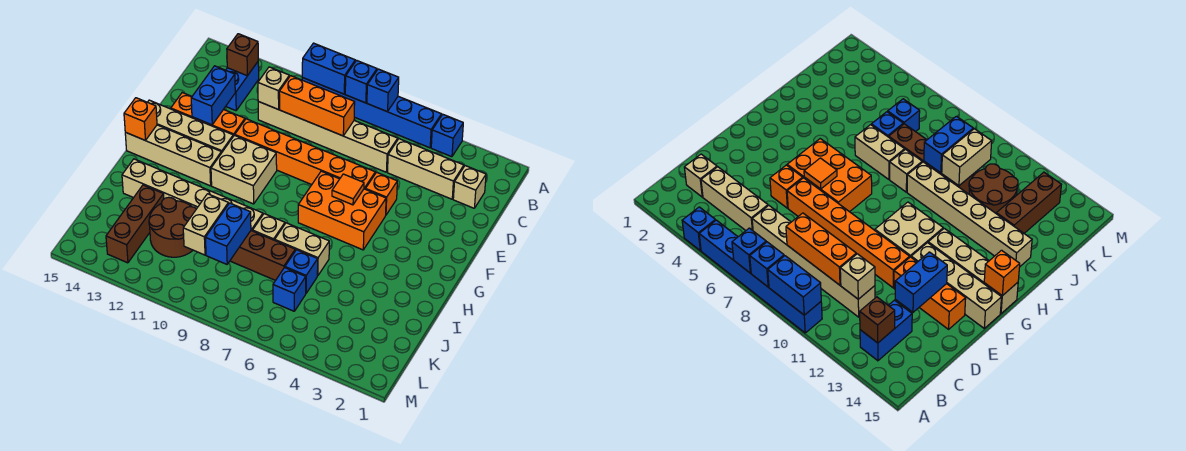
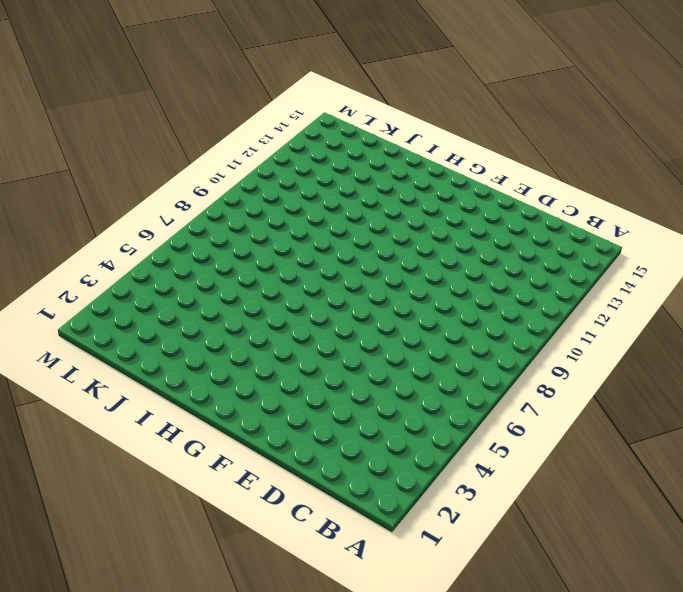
none -> blue 1x1 brick [431,115,463,157]
none -> blue 1x6 brick [302,78,442,148]
none -> blue 1x2 brick [226,62,259,111]
none -> tan 1x1 brick [453,166,486,208]

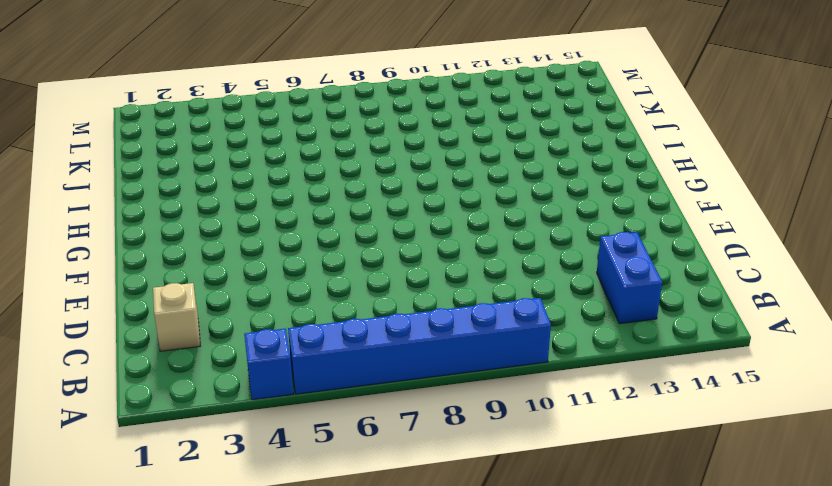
none -> tan 1x3 brick [388,139,464,199]
none -> tan 1x6 brick [258,102,398,172]
none -> orange 1x1 brick [366,172,397,215]
none -> orange 1x6 brick [235,119,375,189]

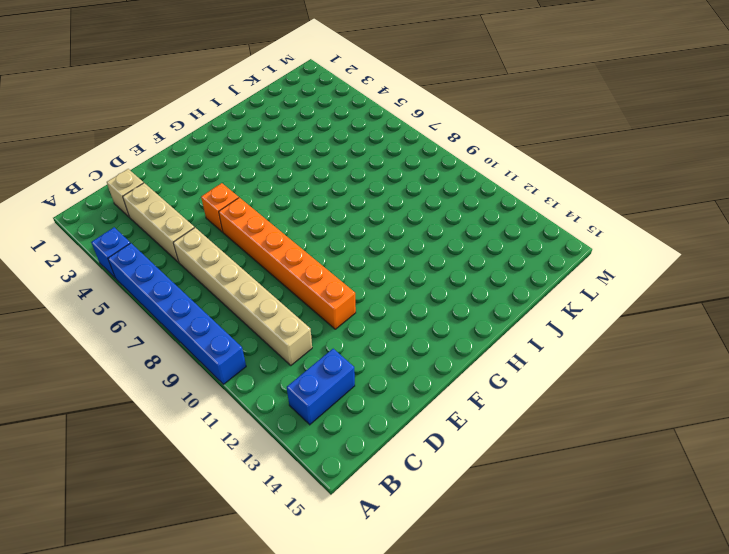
none -> orange 1x3 brick [171,93,245,136]
none -> orange 2x3 brick [298,171,386,250]
none -> tan 2x2 brick [211,135,277,204]
none -> tan 1x4 brick [148,100,233,153]

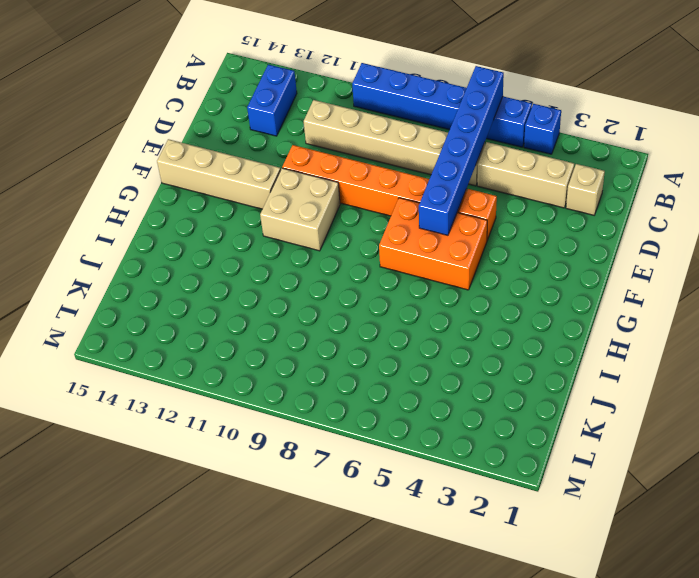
blue 1x6 brick [419,66,504,235] -> orange 1x1 tile [332,174,364,205]
none -> orange 1x3 brick [171,93,245,136]
none -> tan 1x4 brick [125,125,221,186]
none -> tan 1x2 brick [275,223,329,276]
none -> tan 1x1 brick [253,214,285,240]

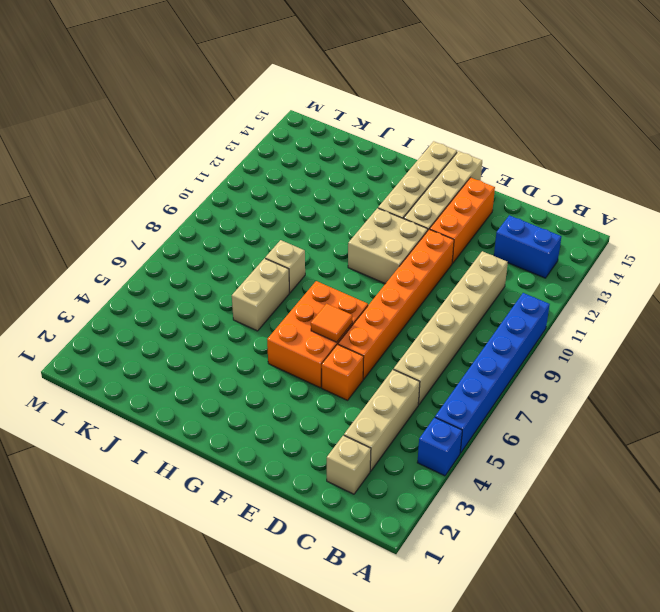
none -> tan 1x6 brick [122,159,263,231]
none -> blue 1x1 brick [285,250,318,293]
none -> brown 1x4 brick [230,231,295,281]
none -> brown 2x2 round brick [149,197,196,257]

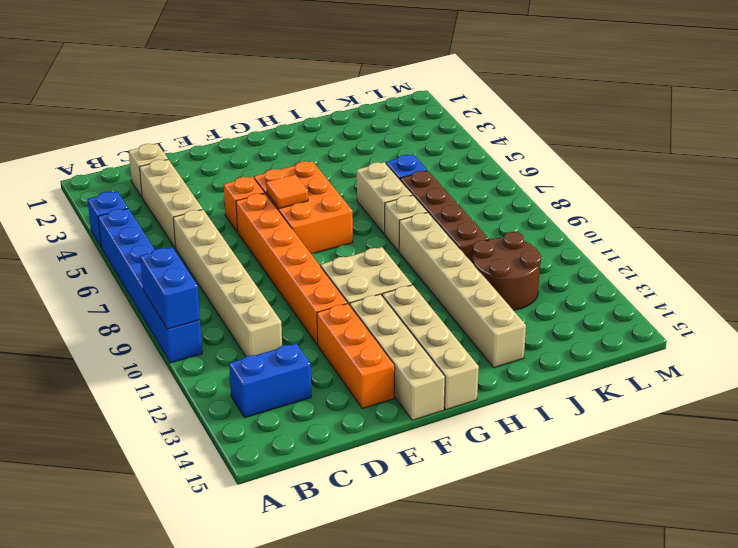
none -> brown 1x3 brick [106,185,164,263]
none -> blue 1x1 brick [273,268,306,311]
none -> blue 1x1 brick [367,69,399,112]
none -> blue 1x1 brick [345,60,377,103]

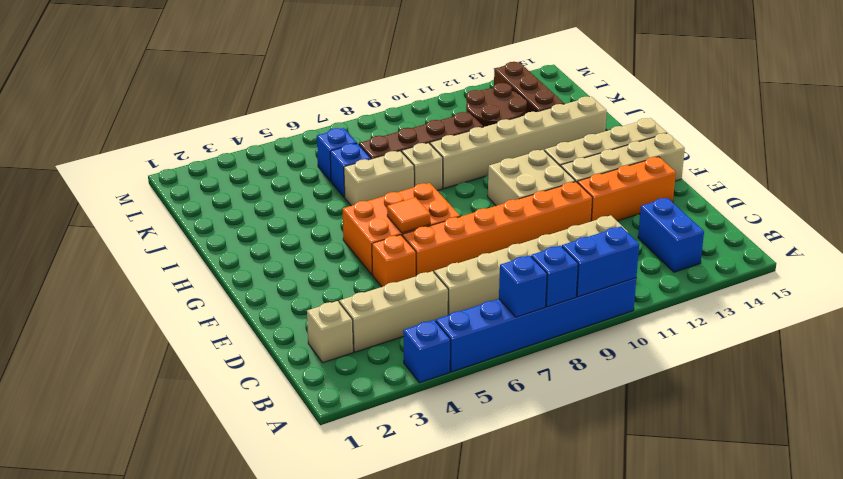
none -> brown 1x1 brick [227,34,258,76]
none -> orange 1x3 brick [279,76,355,136]
none -> tan 1x1 brick [258,67,289,110]
none -> blue 1x2 brick [191,66,235,125]

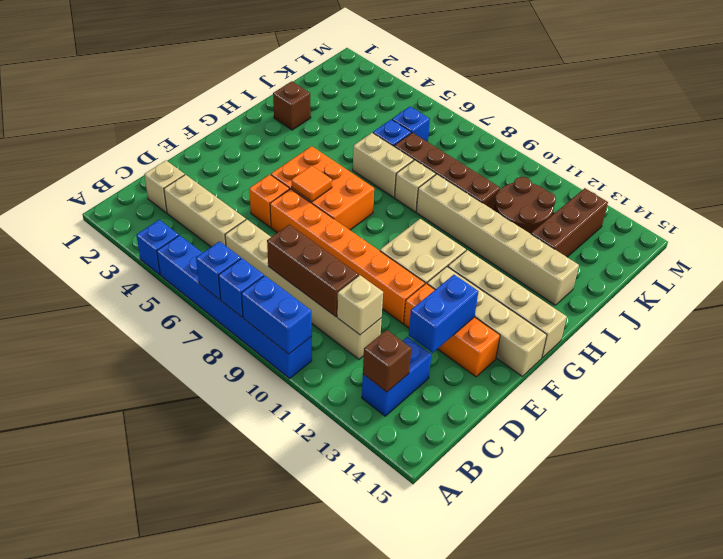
brown 1x3 brick [267,225,359,317] -> orange 1x3 brick [279,76,355,136]
brown 1x1 brick [273,81,311,130] -> none
none -> orange 1x1 brick [124,98,157,140]
none -> blue 1x2 brick [205,203,251,264]
none -> tan 1x2 brick [183,194,228,255]

